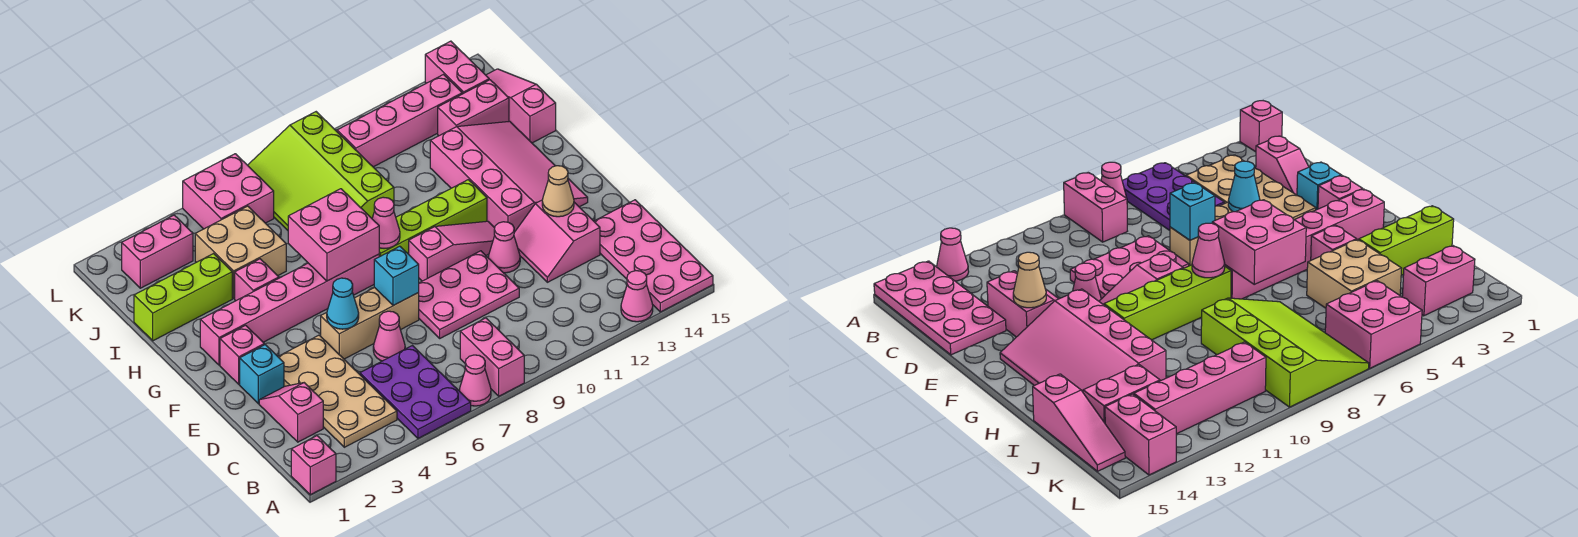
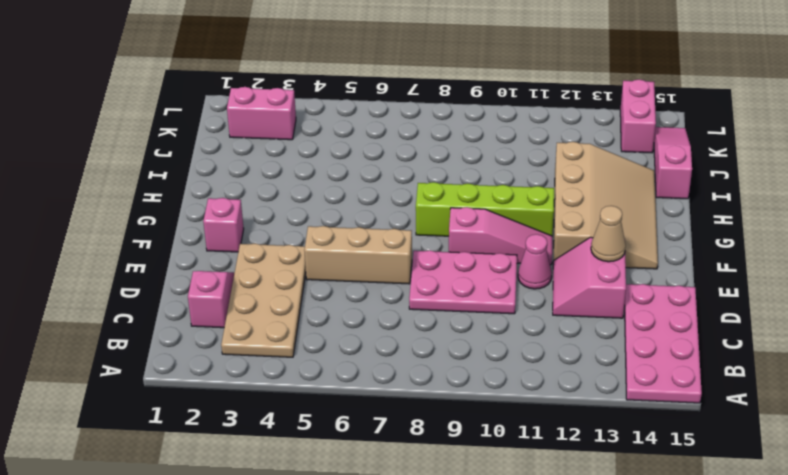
tan 3x4 slope [553,142,658,269] -> pink 3x4 slope [430,121,588,232]
none -> pink 1x1 brick [291,436,336,495]
none -> purple 2x3 plate [360,346,471,438]
none -> pink 1x1 cone [459,355,491,406]
none -> pink 1x2 brick [460,318,524,396]

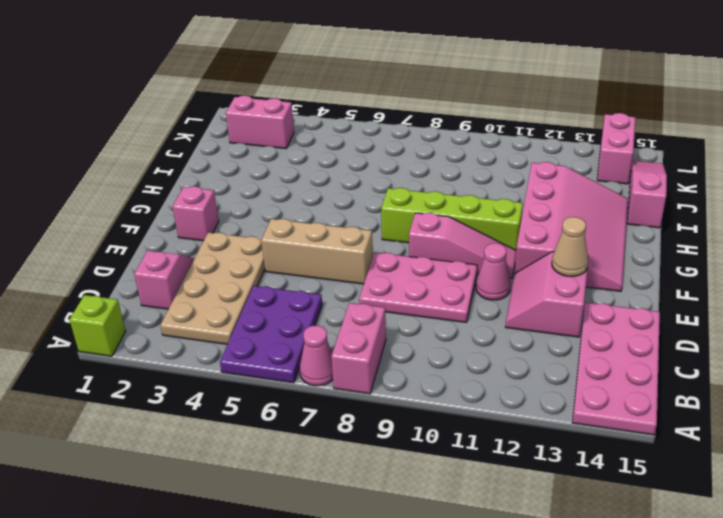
lime 1x1 brick [70,295,126,356] -> pink 1x1 brick [291,436,336,495]
none -> pink 1x1 cone [621,271,653,322]
none -> pink 1x1 cone [373,311,405,361]
none -> cyan 1x1 brick [240,345,284,404]
none -> pink 1x6 brick [200,254,379,365]

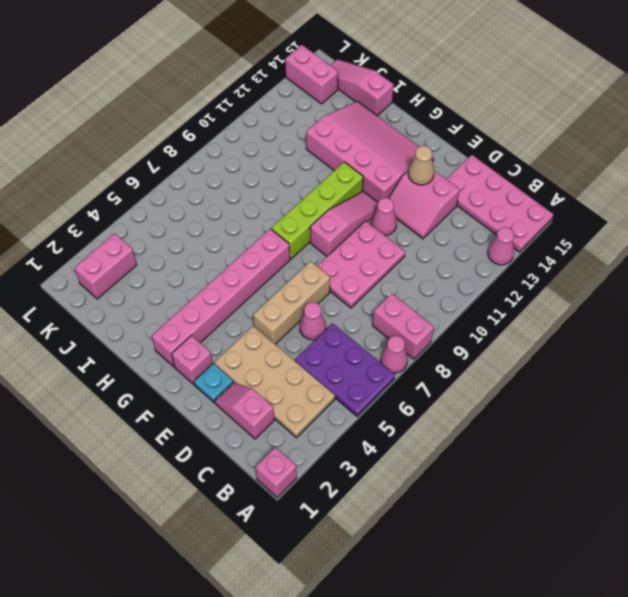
cyan 1x1 plate [194,363,233,402] -> cyan 1x1 brick [240,345,284,404]
none -> pink 1x1 brick [235,259,279,301]
none -> lime 1x3 brick [134,254,232,341]
none -> tan 2x2 brick [195,206,286,298]
none -> lime 3x4 slope [248,112,394,230]

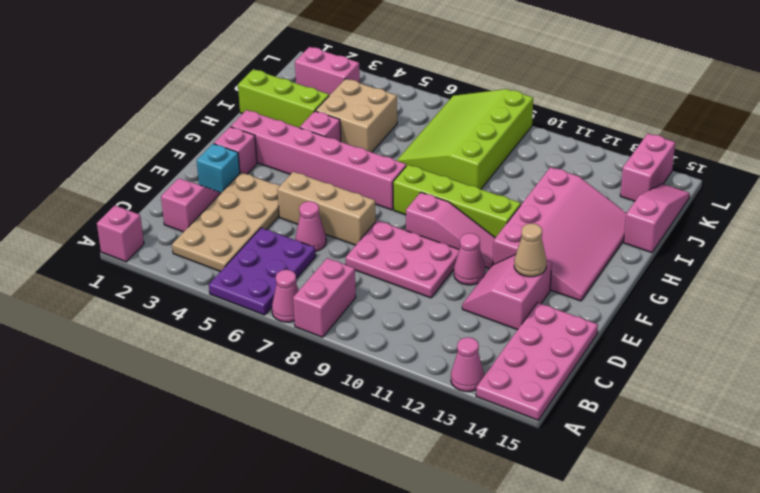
none -> pink 1x2 brick [438,80,509,136]
none -> pink 2x2 brick [183,154,274,229]
none -> pink 1x4 brick [337,75,462,167]
none -> cyan 1x1 cone [327,278,359,329]

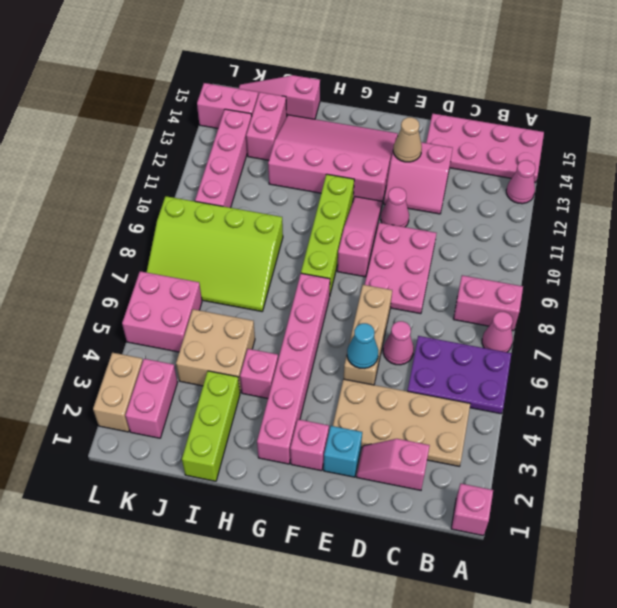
tan 1x2 brick [93,353,143,432] -> none
none -> cyan 1x1 brick [374,246,419,306]
none -> pink 2x2 brick [288,189,379,281]
none -> pink 1x1 cone [372,197,400,249]

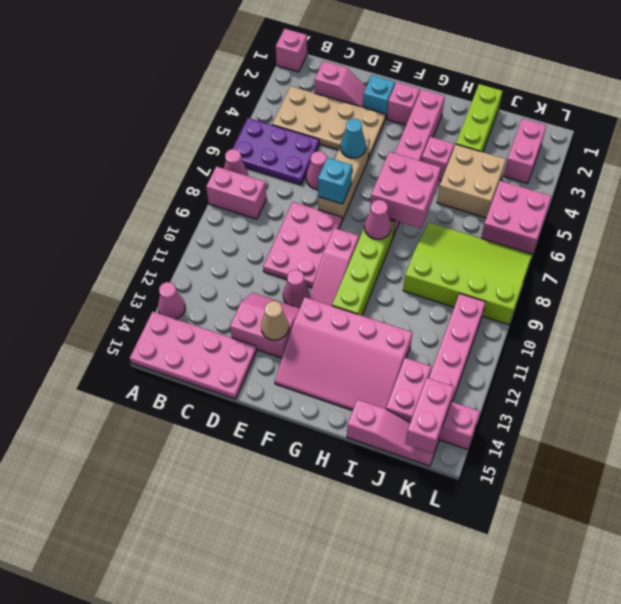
pink 1x2 brick [405,378,454,453] -> none

